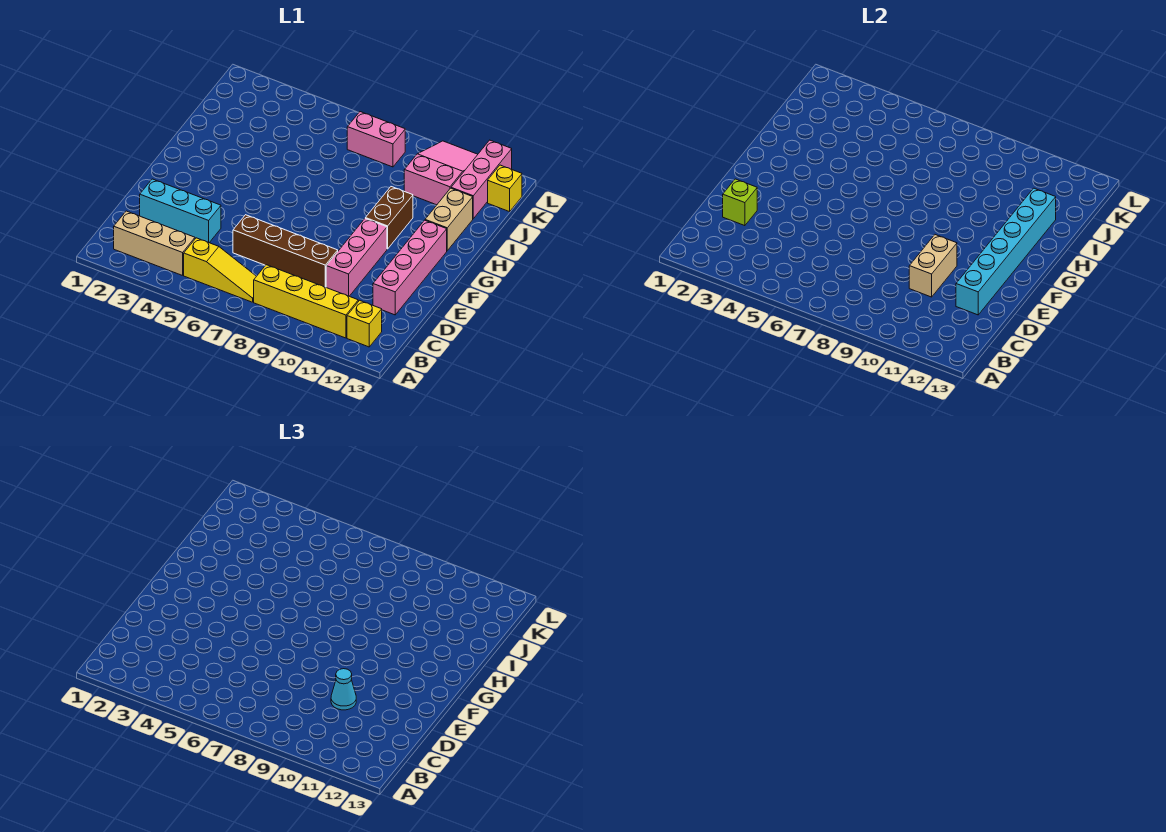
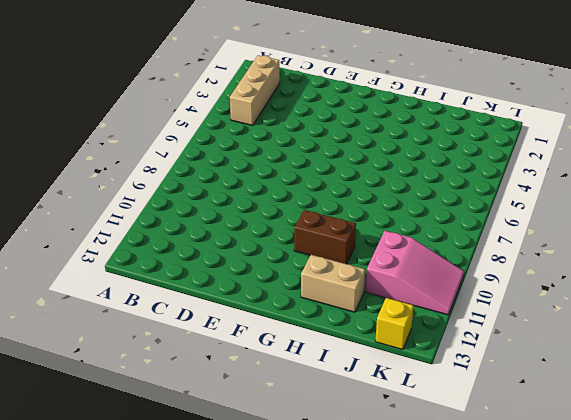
none -> yellow 1x3 slope [184,238,256,302]
none -> yellow 1x4 brick [254,265,358,338]
none -> yellow 1x1 brick [347,300,382,347]

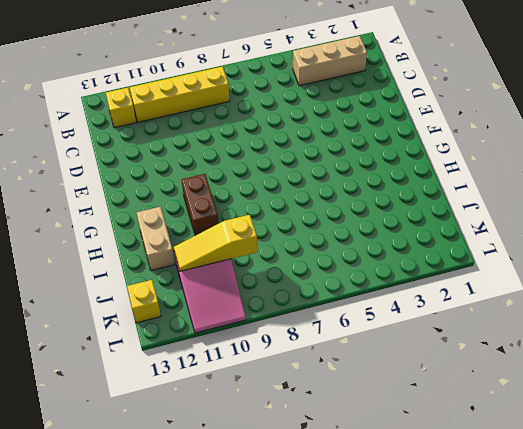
yellow 1x3 slope [174,215,257,271] -> yellow 1x3 slope moved to [184,238,256,302]
none -> cyan 1x3 brick [140,179,221,243]
none -> brown 1x4 brick [233,215,338,287]
none -> pink 1x3 brick [326,219,387,296]

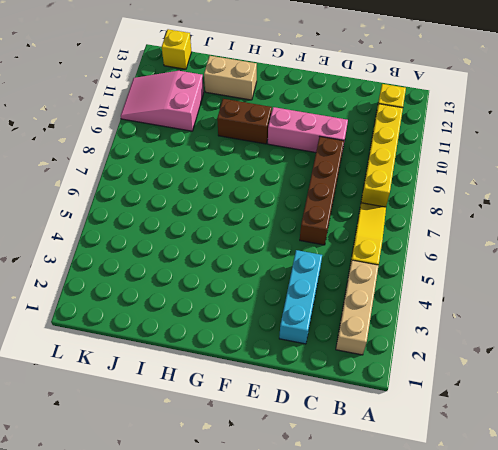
none -> pink 1x4 brick [373,220,447,315]
none -> pink 1x3 brick [451,140,512,219]
none -> pink 1x2 brick [347,112,405,167]

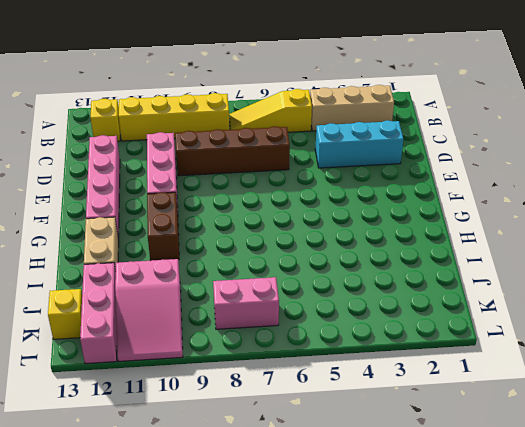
none -> lime 1x1 brick [723,179,757,226]
none -> tan 1x2 brick [909,235,957,297]
none -> cyan 1x6 brick [956,188,1056,315]

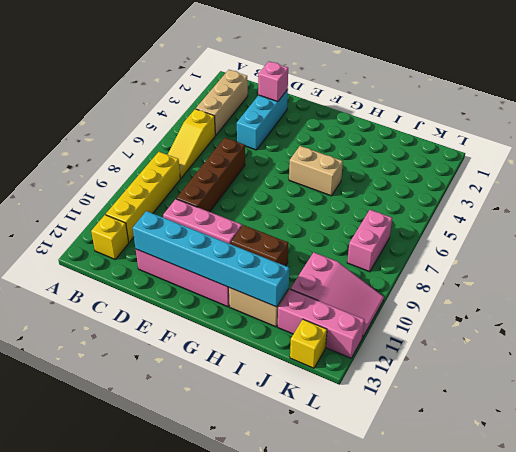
pink 1x1 brick [258,61,288,102] -> lime 1x1 brick [723,179,757,226]
tan 1x2 brick [289,146,343,196] -> tan 1x2 brick moved to [909,235,957,297]
none -> cyan 1x1 cone [331,669,356,710]

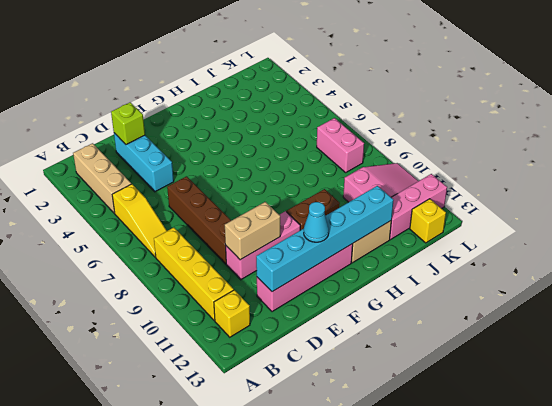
cyan 1x1 cone [304,202,329,242] -> cyan 1x1 cone moved to [331,669,356,710]

